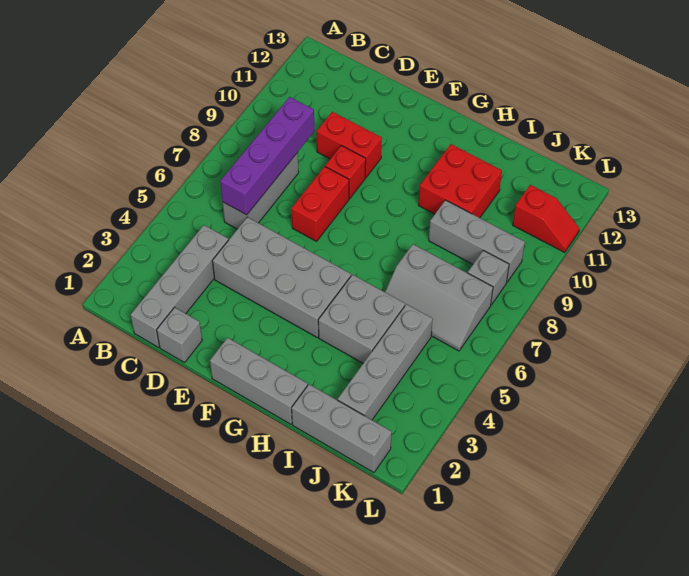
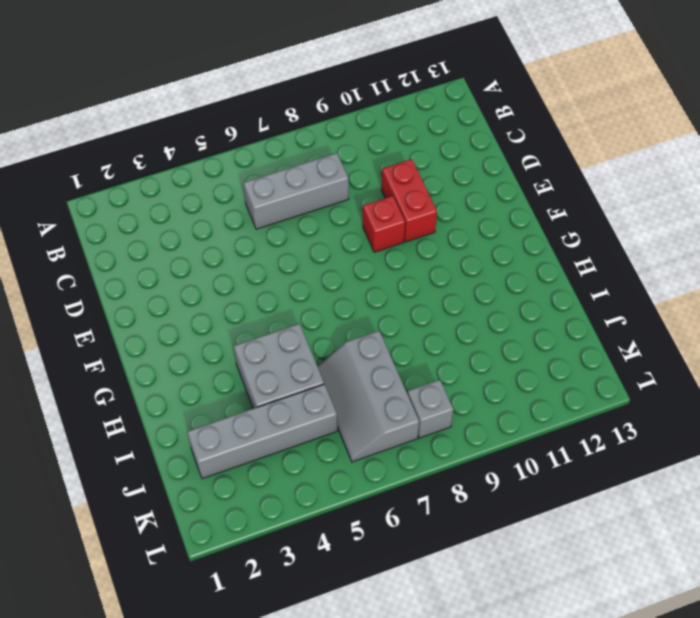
none -> grey 1x4 brick [131,225,228,347]
none -> grey 1x1 brick [157,307,202,363]
none -> grey 2x4 brick [212,217,351,338]

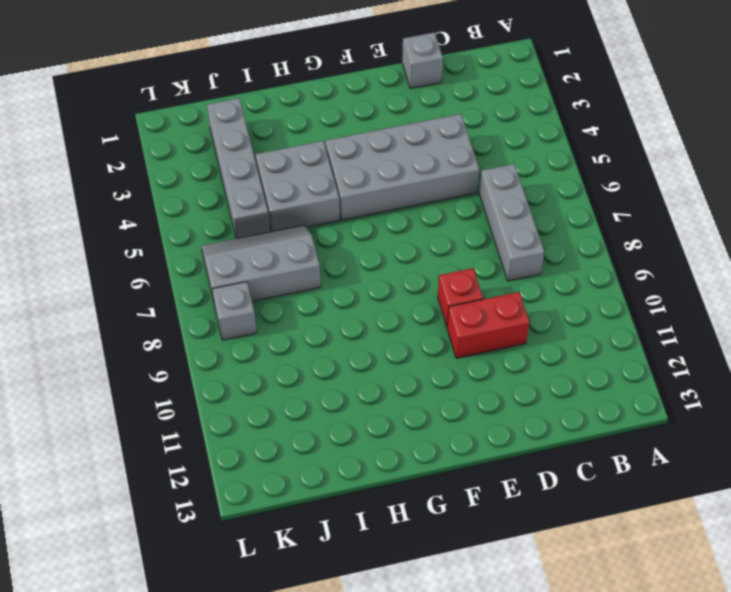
none -> grey 1x4 brick [131,225,228,347]
none -> red 1x2 brick [291,166,349,241]
none -> grey 1x3 brick [210,338,308,424]

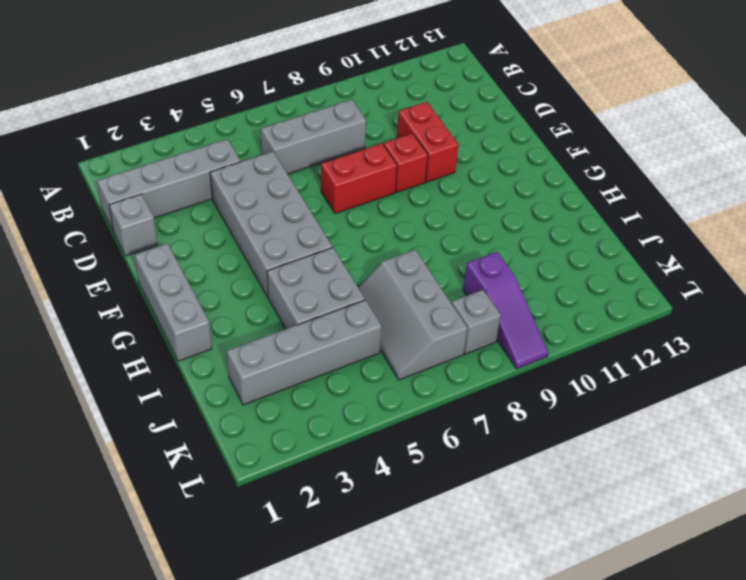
purple 1x3 slope [463,252,548,369] -> grey 1x3 brick [429,200,525,282]
none -> red 2x2 brick [419,144,502,218]
none -> grey 1x3 brick [292,384,392,473]
none -> red 1x2 slope [513,185,580,252]

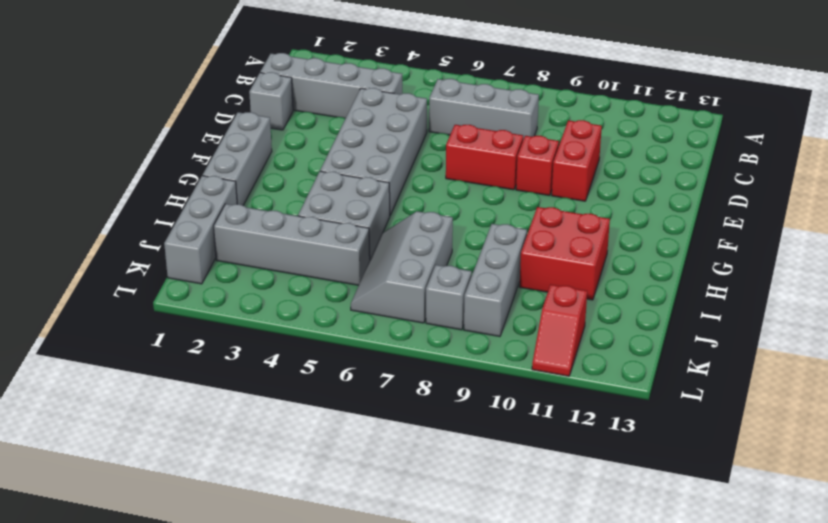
none -> purple 1x4 brick [220,97,314,215]

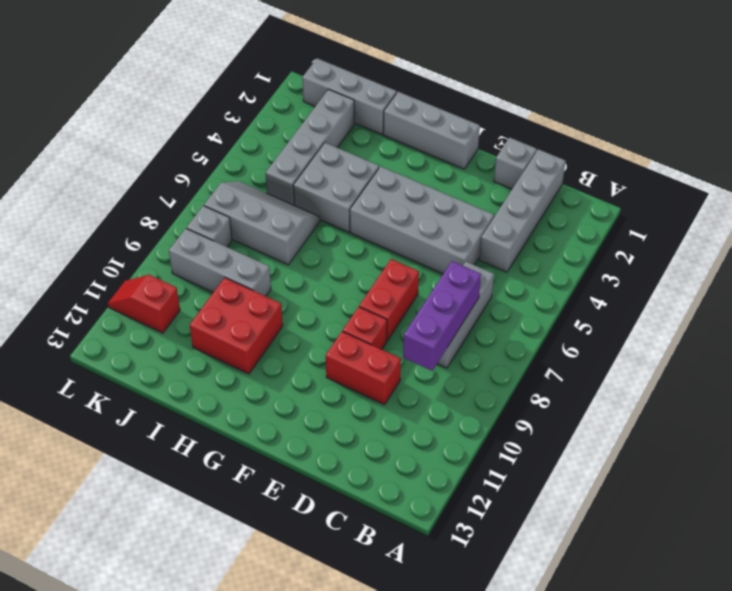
purple 1x3 brick [403,261,481,371] -> purple 1x4 brick [220,97,314,215]

